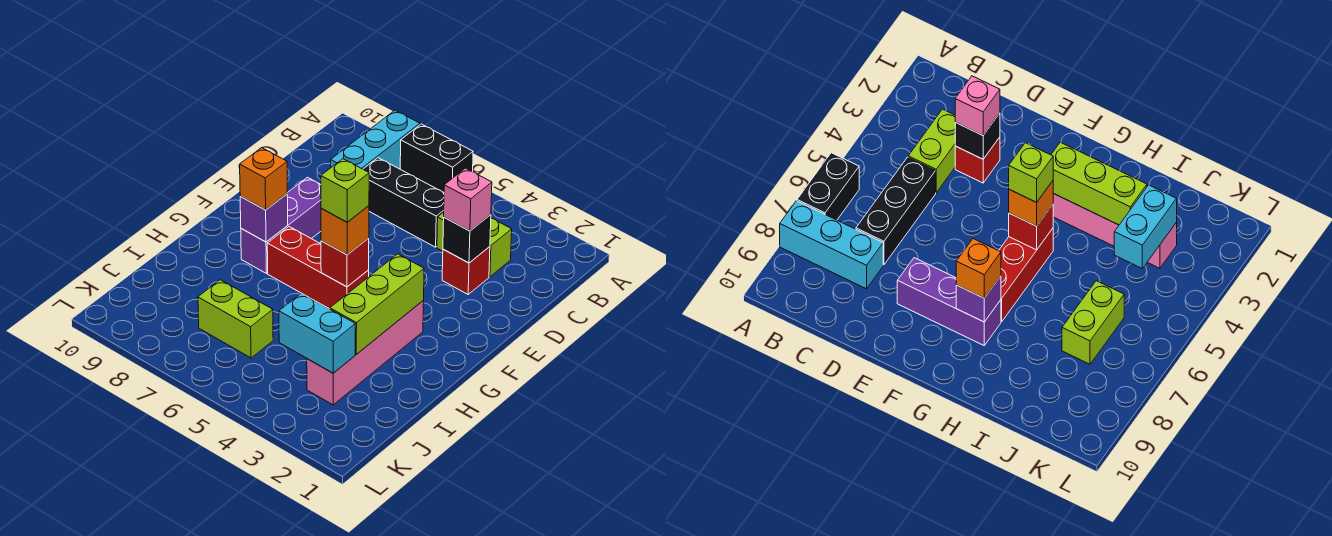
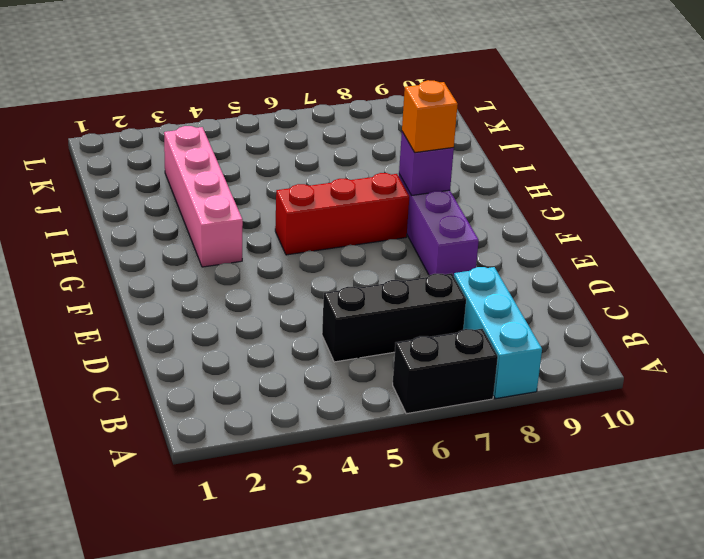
none -> lime 1x2 brick [437,212,512,277]
none -> red 1x1 brick [442,247,490,294]
none -> lime 1x2 brick [198,280,273,358]

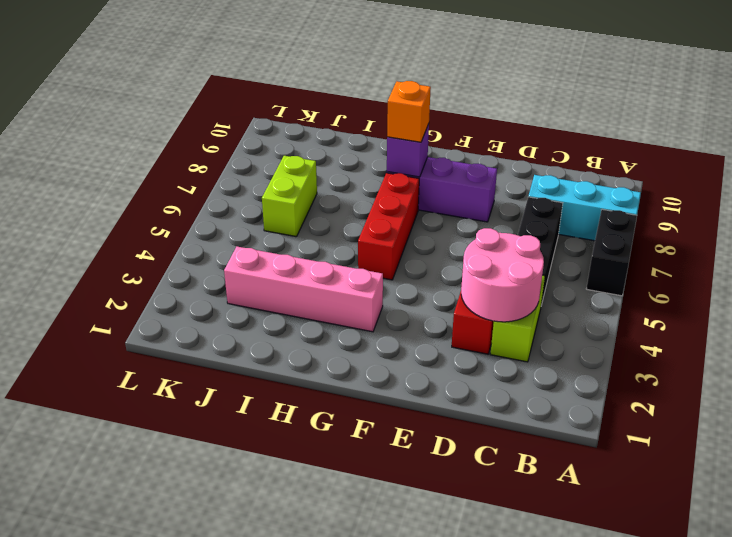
pink 2x2 round brick [461,228,544,322] -> black 1x1 brick [443,215,491,263]
none -> lime 1x3 brick [330,254,424,354]
none -> red 1x1 brick [321,238,369,287]
none -> cyan 1x2 brick [279,293,355,373]

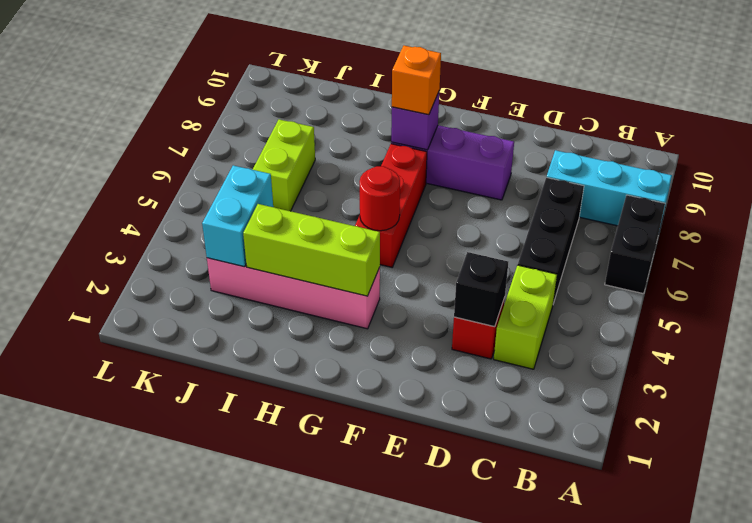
red 1x1 round brick [360,166,400,231] -> red 1x1 brick [321,238,369,287]
none -> pink 1x1 brick [444,168,492,231]
none -> orange 1x1 brick [321,206,369,255]
none -> lime 1x1 brick [321,159,369,222]

